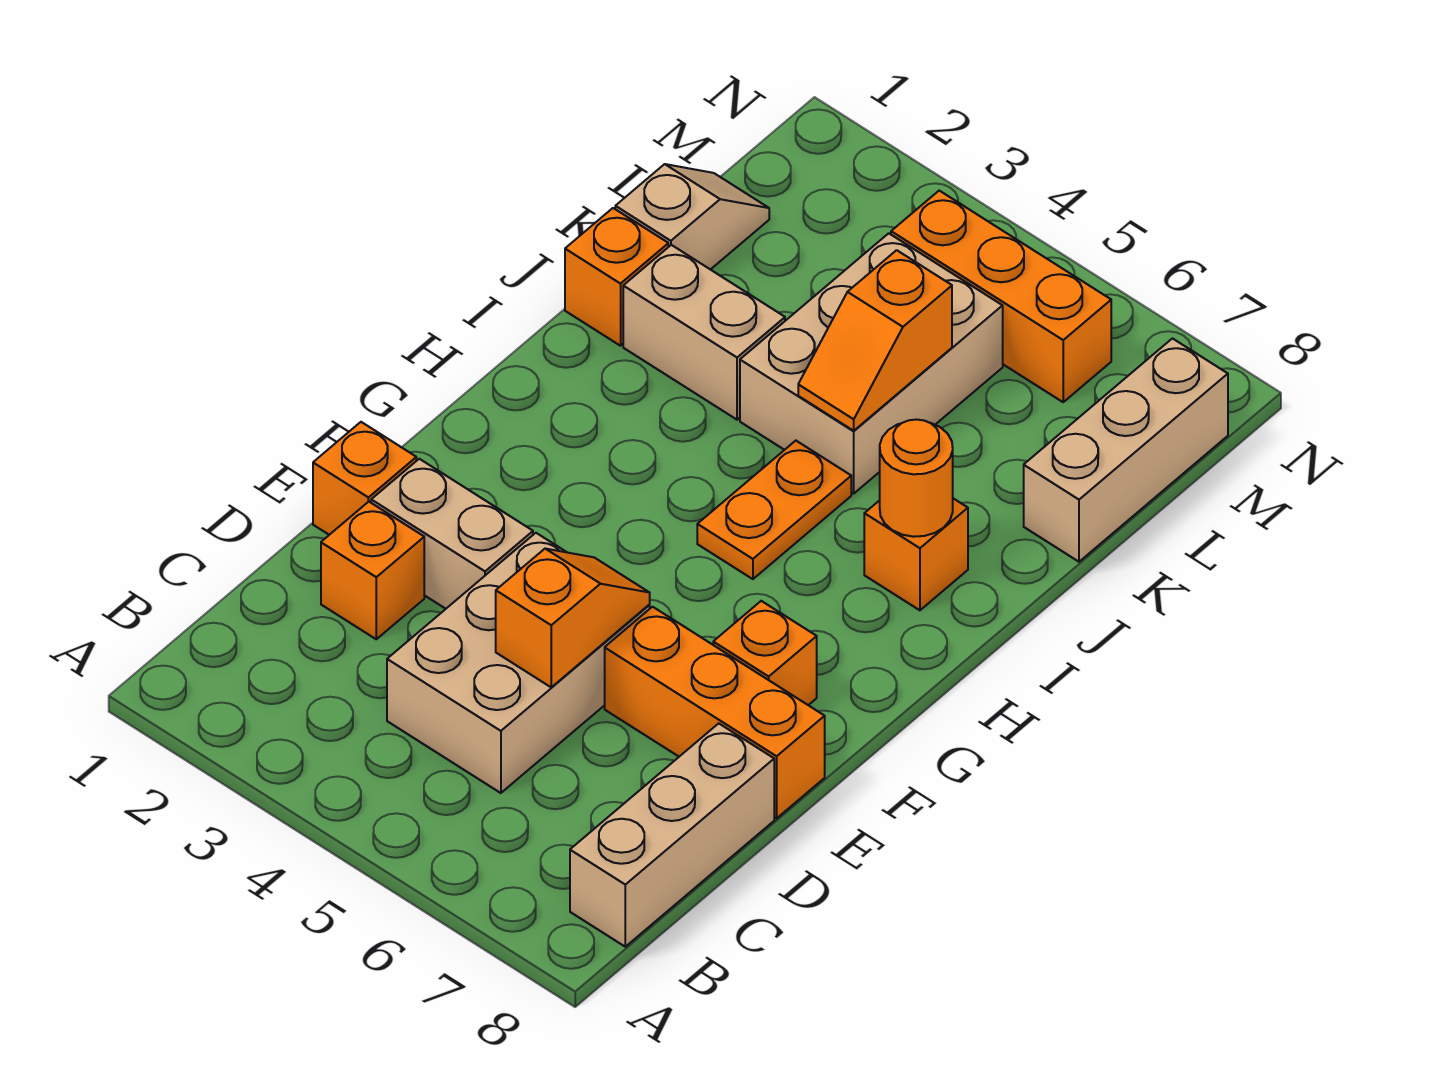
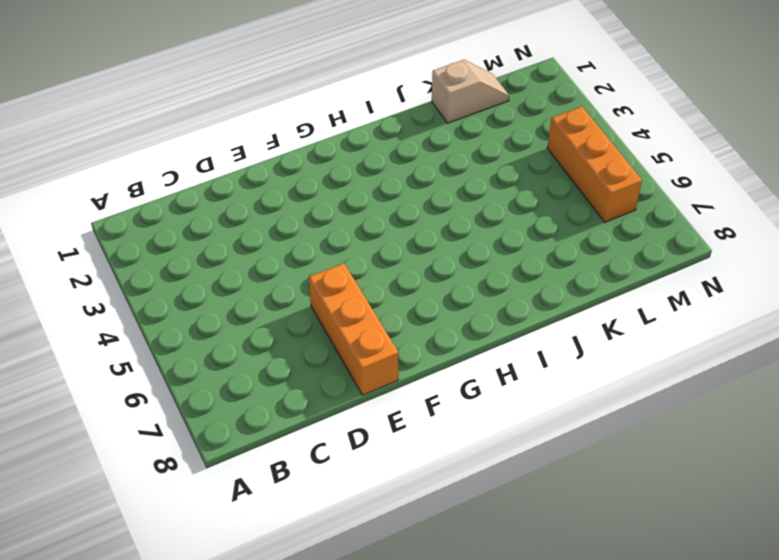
none -> tan 1x3 brick [570,723,774,947]
none -> tan 2x3 brick [387,533,650,793]
none -> orange 1x1 brick [321,502,424,639]

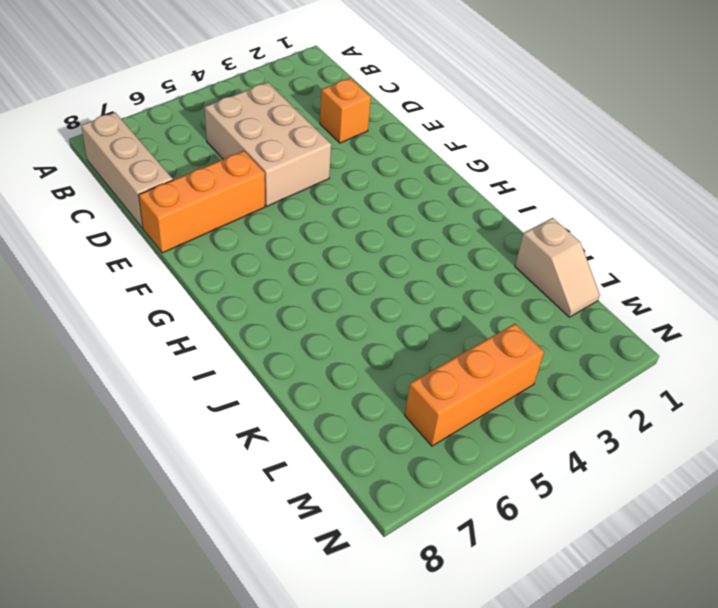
none -> orange 1x1 brick [313,422,416,535]
none -> tan 1x2 brick [371,459,533,609]
none -> orange 1x1 brick [713,601,817,705]

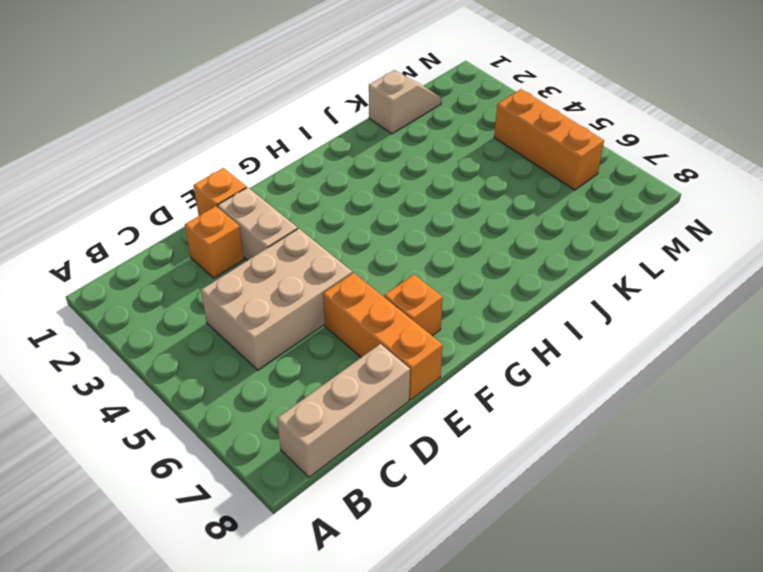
none -> orange 1x2 plate [697,441,851,579]
none -> orange 1x1 brick [864,498,968,610]
none -> orange 1x1 brick [565,208,668,346]

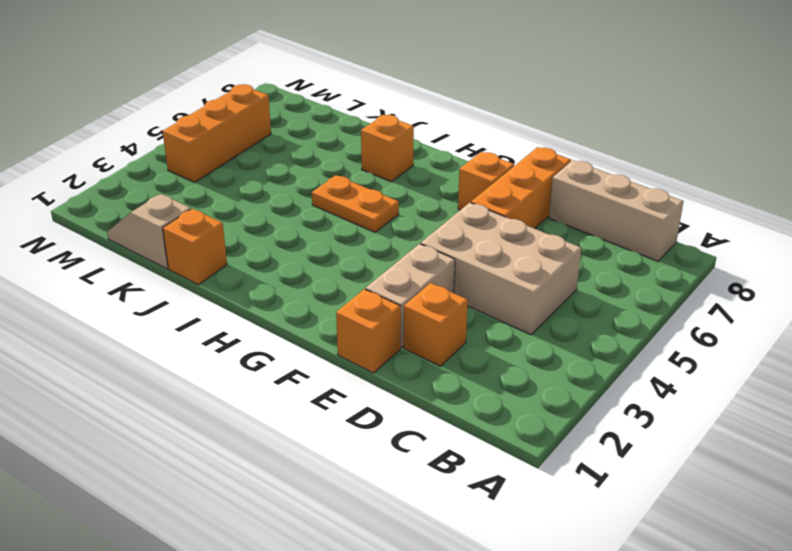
none -> tan 1x2 brick [623,245,785,420]
none -> tan 2x3 brick [740,233,1003,493]
none -> tan 1x3 brick [1024,339,1228,562]

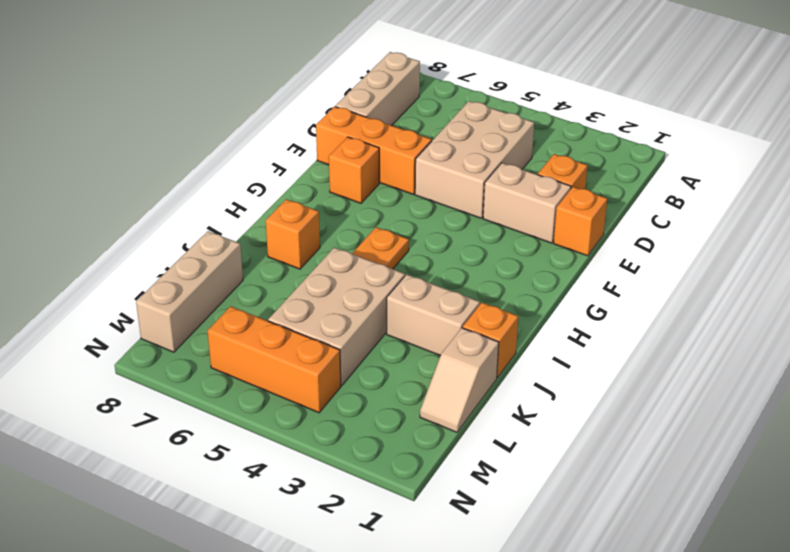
none -> orange 1x2 slope [496,549,650,687]
none -> orange 1x1 round brick [880,420,953,537]
none -> orange 1x2 slope [798,250,952,431]

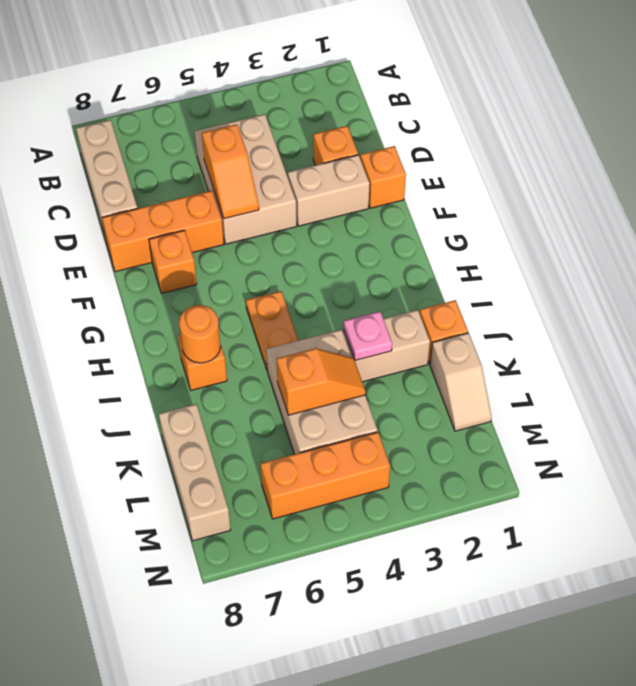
pink 1x1 plate [344,312,392,360] -> none
orange 1x2 slope [277,348,365,415] -> orange 1x2 slope turned to [798,250,952,431]

